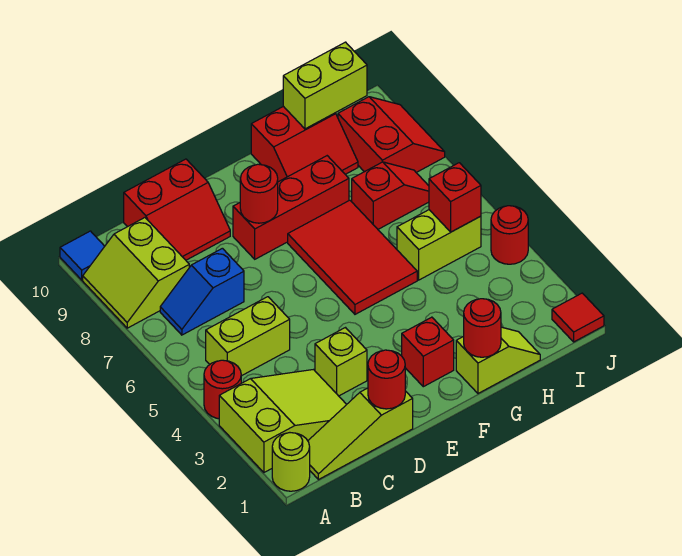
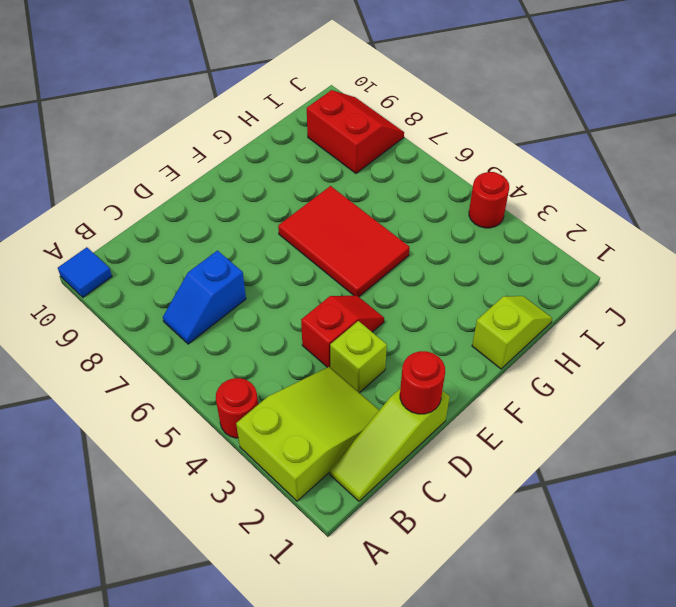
red 1x2 slope [301,296,384,367] -> red 1x2 slope moved to [352,162,429,229]
none -> lime 1x1 round brick [272,433,310,491]
none -> lime 2x2 slope [83,218,189,328]
none -> lime 1x2 brick [206,297,290,376]

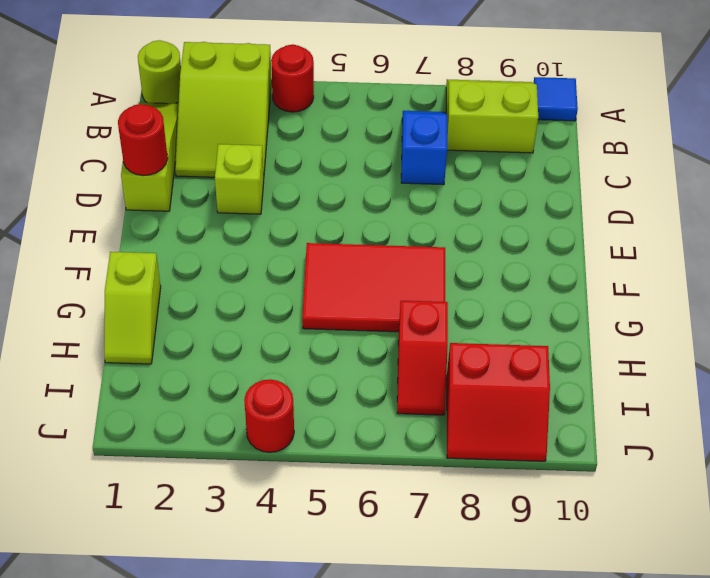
none -> lime 1x2 brick [206,297,290,376]
none -> red 2x2 slope [124,159,230,260]
none -> red 1x3 brick [233,156,349,259]

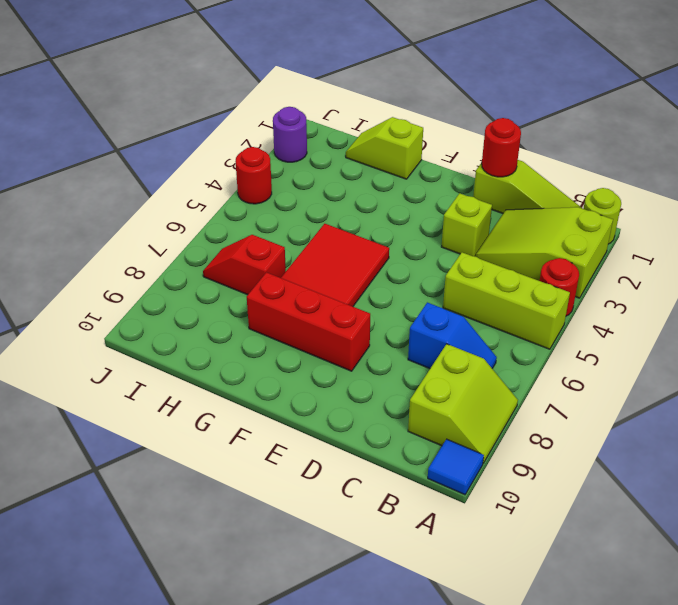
lime 1x3 brick [443,252,570,349] -> lime 1x2 brick [206,297,290,376]
purple 1x1 round brick [273,107,307,162] -> none
none -> red 2x2 slope [124,159,230,260]
none -> red 1x1 brick [402,317,454,387]
none -> red 2x2 slope [251,106,358,182]

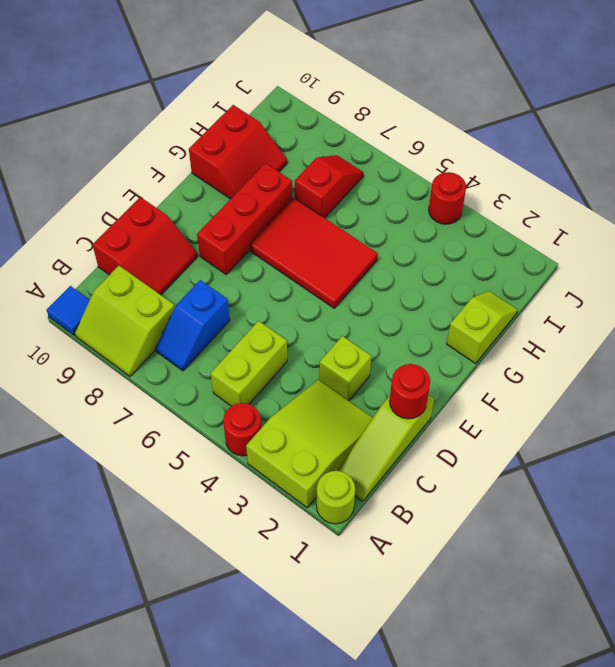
none -> red 1x1 brick [402,317,454,387]
none -> lime 1x2 brick [397,210,481,280]
none -> red 2x2 slope [338,97,445,172]

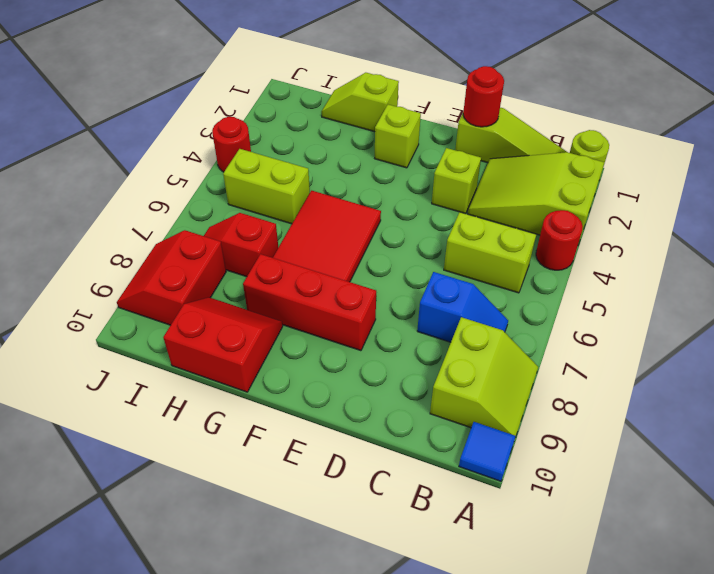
lime 1x1 brick [375,105,421,168] -> red 1x1 brick [402,317,454,387]
none -> red 2x2 slope [124,159,230,260]
none -> red 1x1 tile [552,293,604,342]
none -> red 1x1 round brick [240,164,278,223]

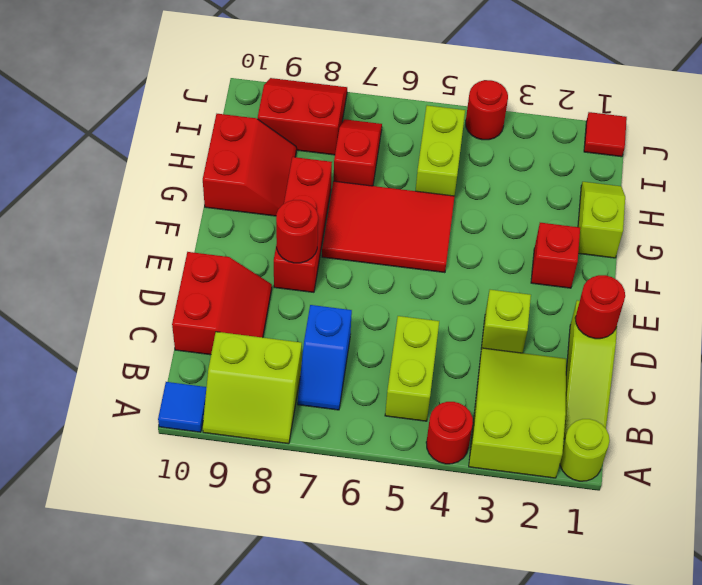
none -> red 1x1 round brick [464,299,501,357]
none -> lime 1x2 brick [283,42,367,129]
none -> red 1x1 brick [429,163,481,232]

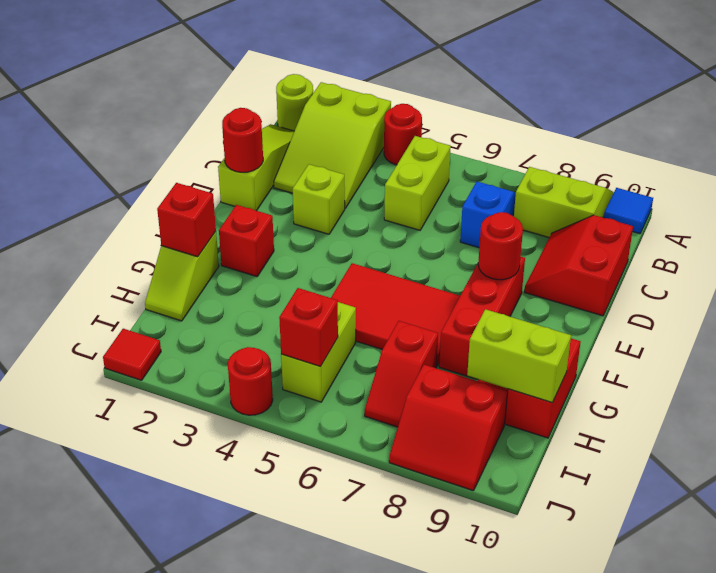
red 1x1 brick [157,183,216,257] -> red 1x1 round brick [464,299,501,357]
lime 1x2 brick [467,309,571,403] -> lime 1x2 brick turned to [283,42,367,129]

